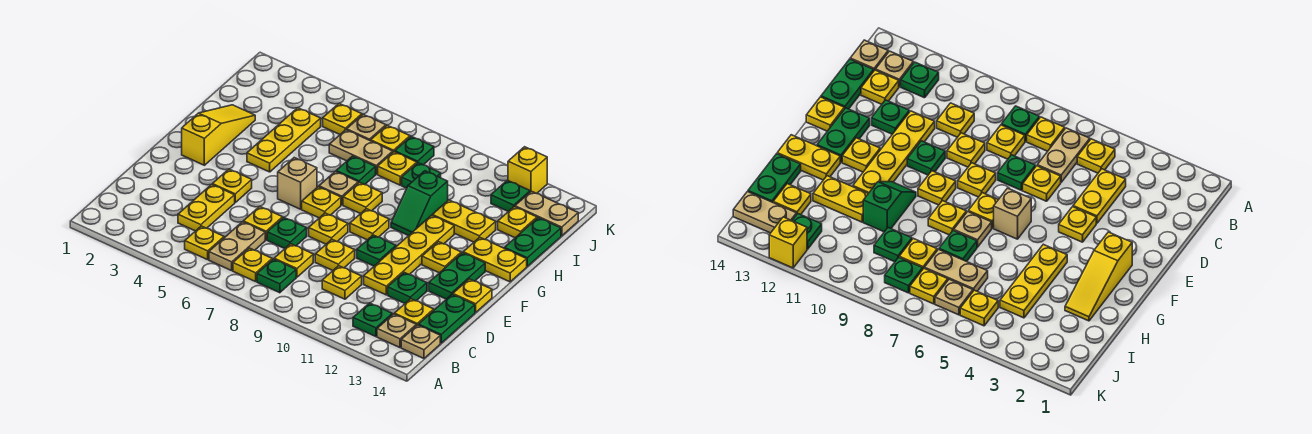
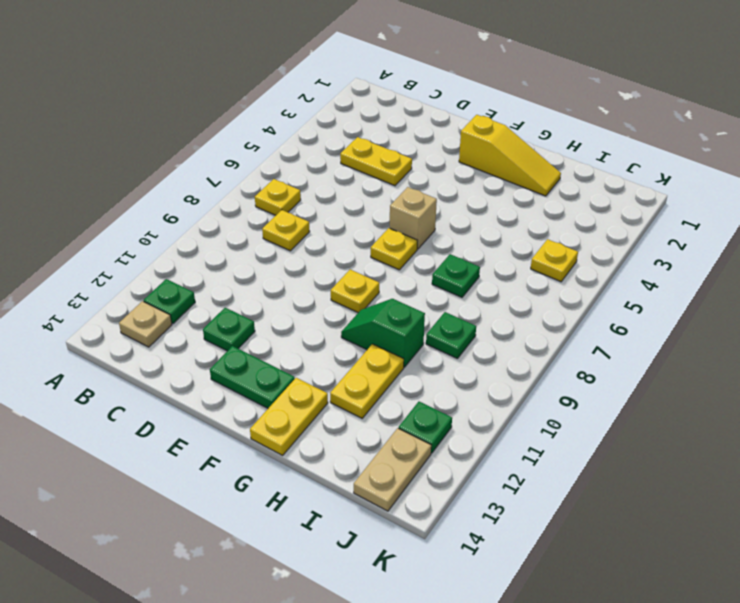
none -> yellow 1x1 plate [185,226,224,260]
none -> tan 1x2 plate [209,222,265,271]
none -> green 1x1 plate [257,259,296,293]
none -> tan 1x1 plate [401,325,440,358]

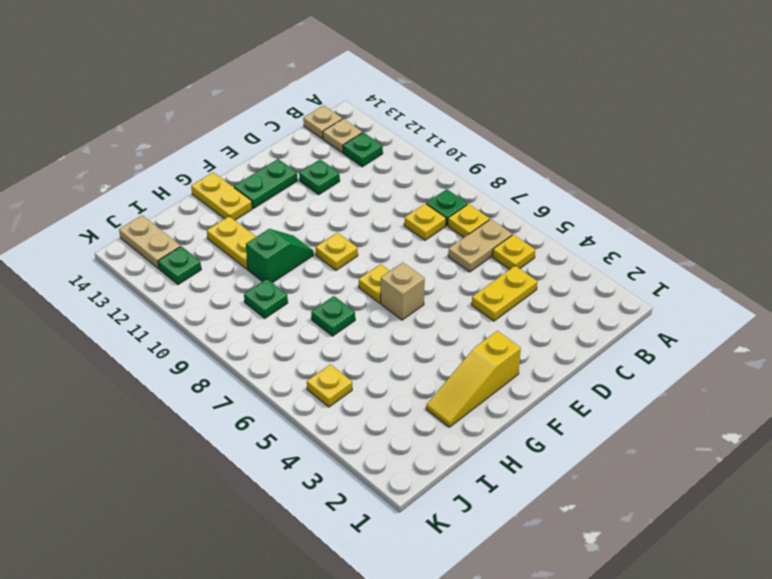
none -> yellow 1x1 plate [322,266,362,299]
none -> yellow 1x1 plate [394,299,434,326]
none -> green 1x2 plate [418,294,475,343]
none -> yellow 1x1 plate [243,206,283,240]

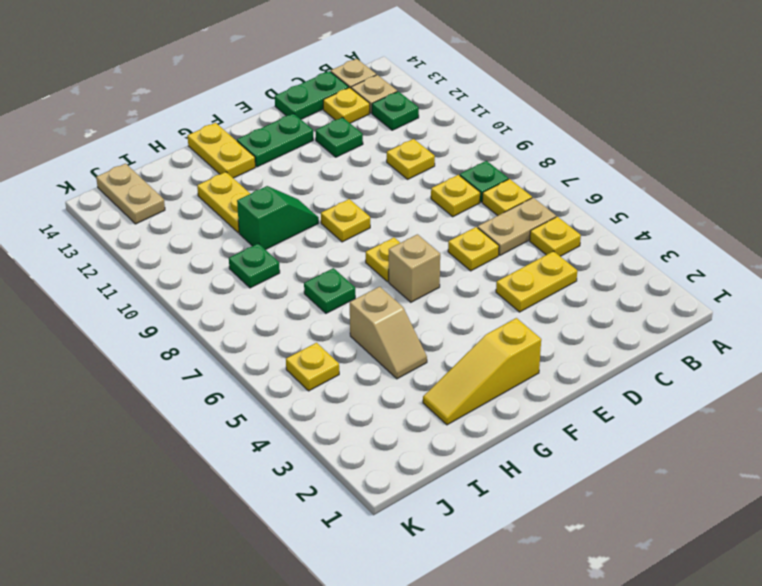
tan 1x2 slope [350,287,427,379] -> yellow 1x3 plate [247,108,321,172]
none -> green 1x1 plate [267,218,307,249]
none -> yellow 1x1 plate [315,240,355,270]
none -> yellow 1x4 plate [364,215,454,295]
none -> yellow 1x1 plate [212,169,252,202]

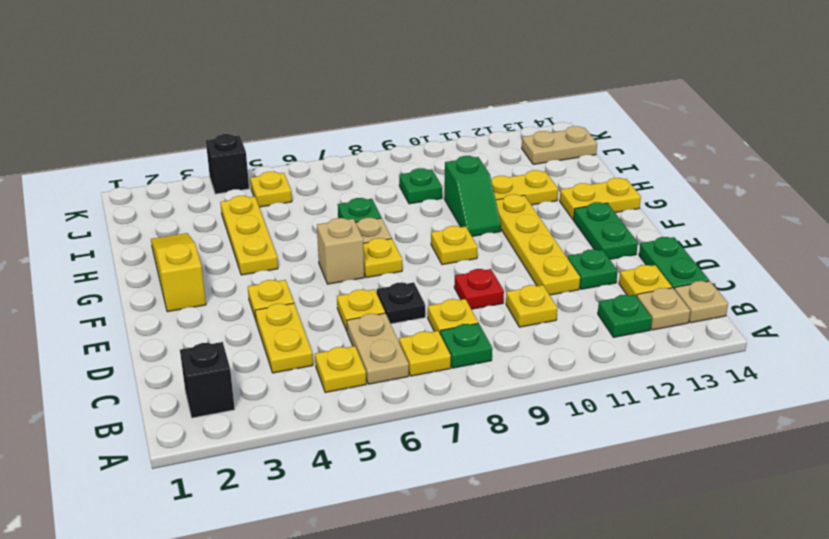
black 1x1 brick [180,342,235,418] -> none
black 1x1 plate [377,282,425,324] -> green 1x1 plate [267,218,307,249]
red 1x1 plate [454,269,504,309] -> yellow 1x1 plate [315,240,355,270]
black 1x1 brick [206,134,249,194] -> none
none -> yellow 1x1 plate [309,213,348,244]
none -> green 1x1 plate [357,235,396,266]
none -> yellow 1x1 plate [453,279,492,312]
none -> yellow 1x1 plate [422,242,461,273]

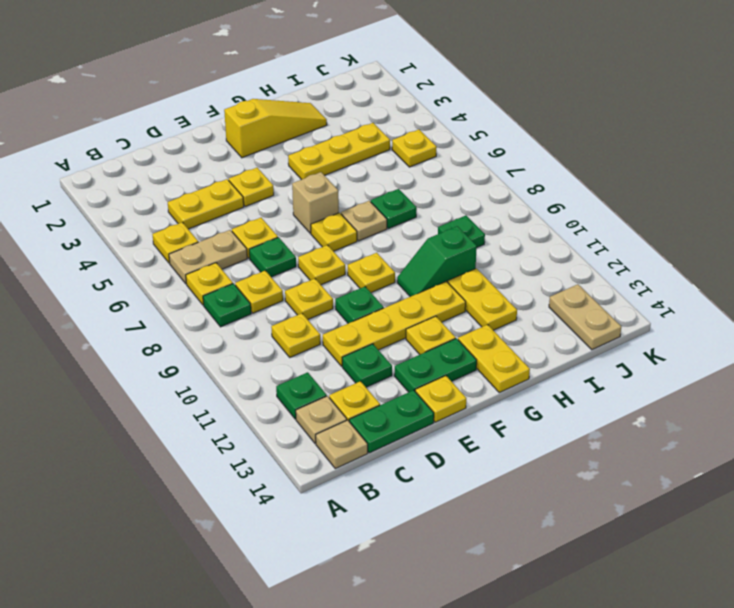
none -> yellow 1x1 plate [343,182,382,214]
none -> green 1x2 plate [505,218,561,266]
none -> tan 1x2 plate [329,130,393,174]
none -> yellow 1x1 plate [378,152,417,185]

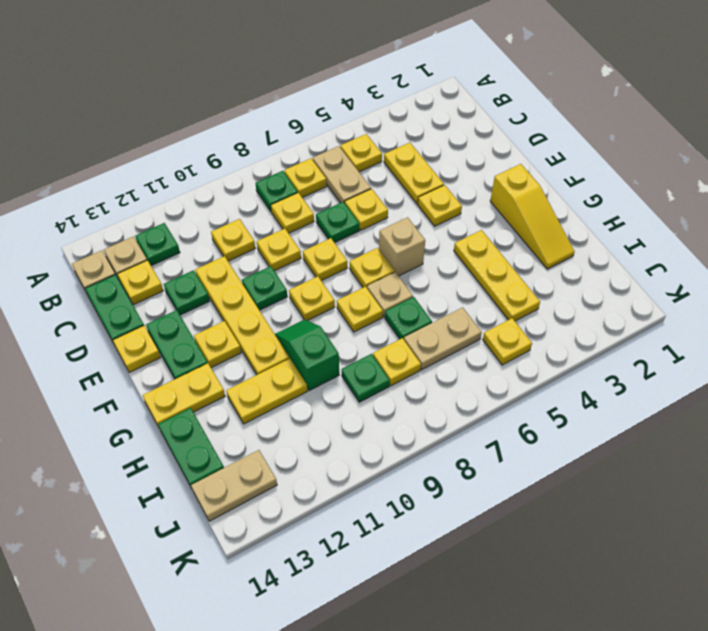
none -> yellow 1x1 plate [498,207,537,238]
none -> tan 1x1 plate [347,114,386,141]
none -> yellow 1x1 plate [371,125,410,152]
none -> green 1x1 plate [395,136,434,165]

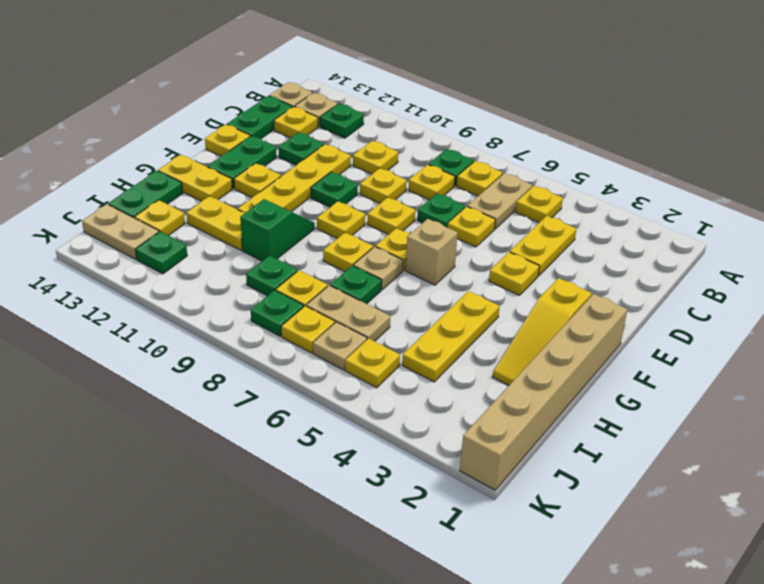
tan 1x6 brick [460,294,627,490] -> none
none -> yellow 1x1 brick [508,147,547,193]

